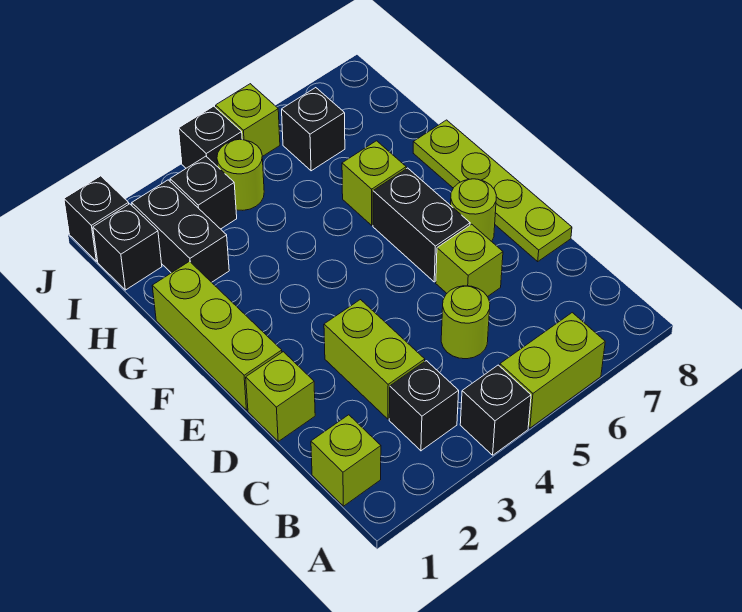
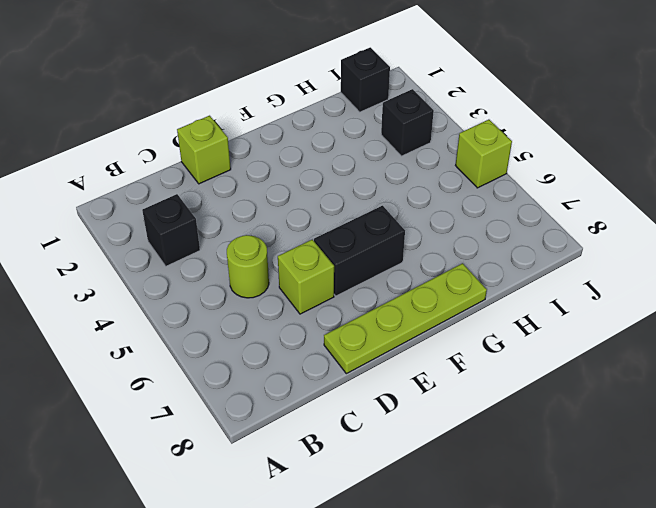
none -> black 1x1 brick [460,365,531,455]
none -> lime 1x2 brick [500,313,605,428]
none -> lime 1x1 brick [311,415,381,506]

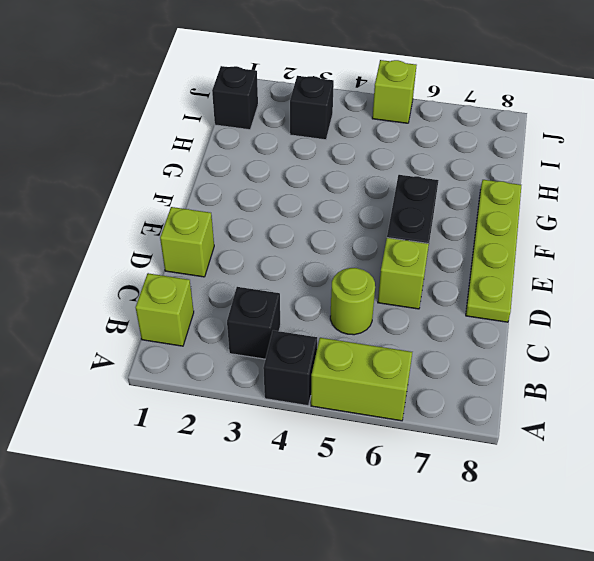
none -> lime 1x2 brick [324,300,425,419]
none -> lime 1x3 brick [152,261,282,410]
none -> lime 1x1 round brick [450,179,496,241]

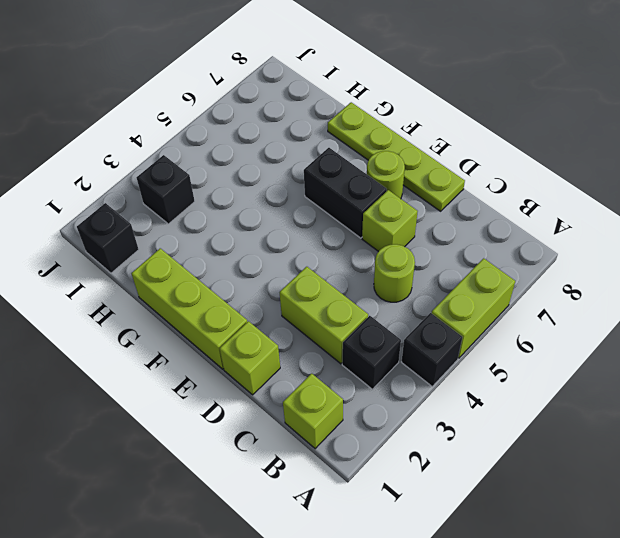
none -> lime 1x1 brick [342,141,406,225]
none -> black 1x2 brick [132,180,229,282]
none -> lime 1x1 round brick [217,139,264,210]

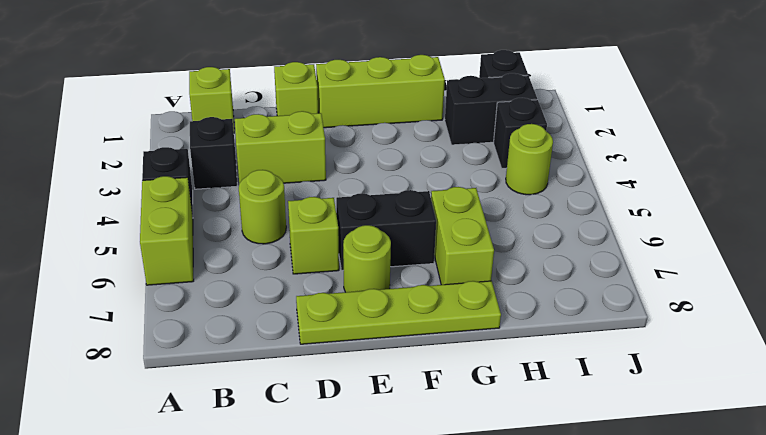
lime 1x2 brick [431,187,494,285] -> lime 1x1 brick [342,141,406,225]
none -> black 1x1 brick [282,88,345,171]
none -> black 1x1 brick [64,176,129,261]
none -> black 1x1 brick [179,106,242,168]

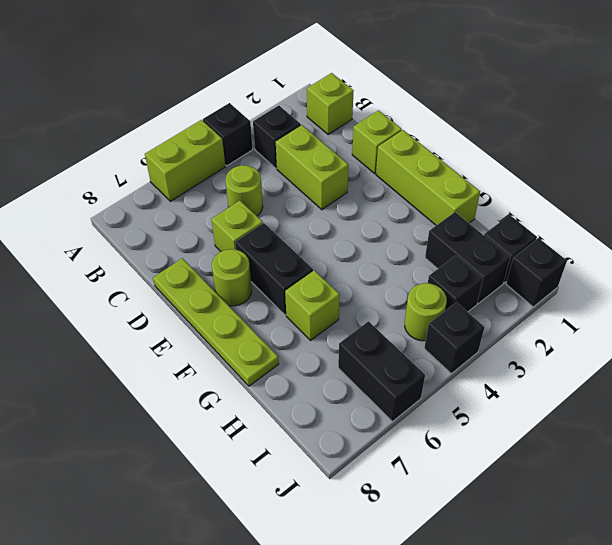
black 1x2 brick [338,321,425,422] -> black 1x1 brick [282,88,345,171]
none -> lime 1x1 brick [216,84,280,157]

